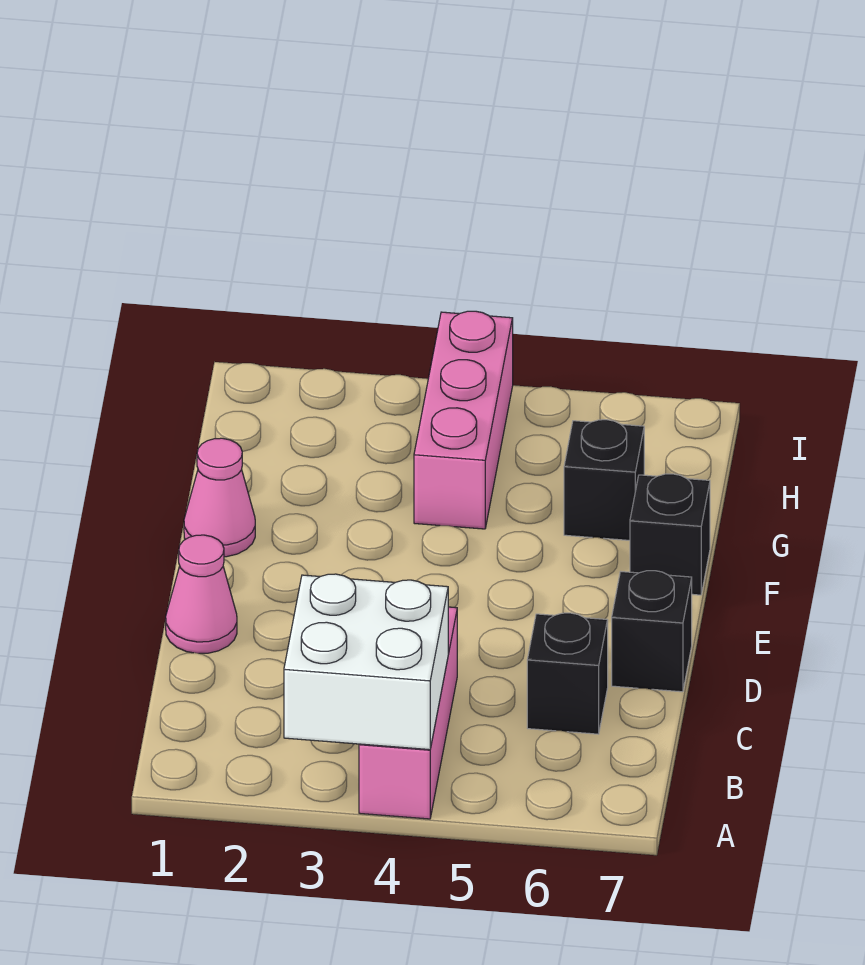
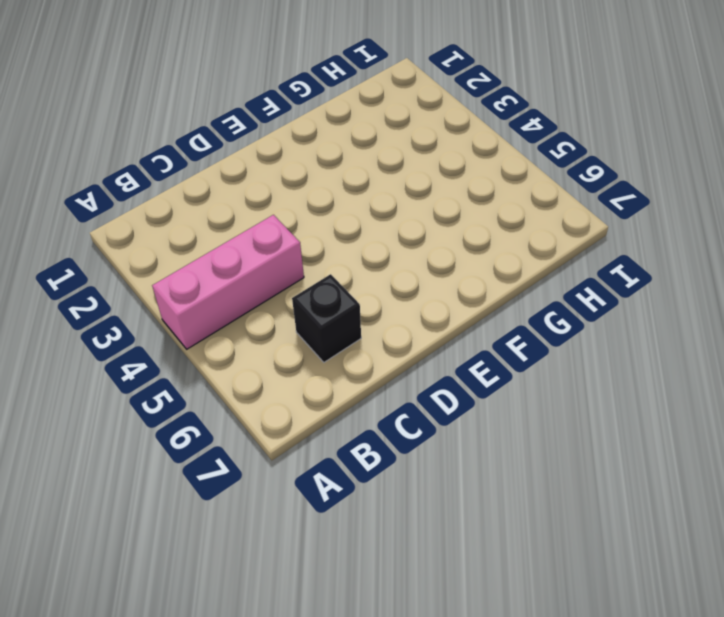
none -> pink 1x1 cone [166,535,237,653]
none -> black 1x1 brick [612,571,692,692]

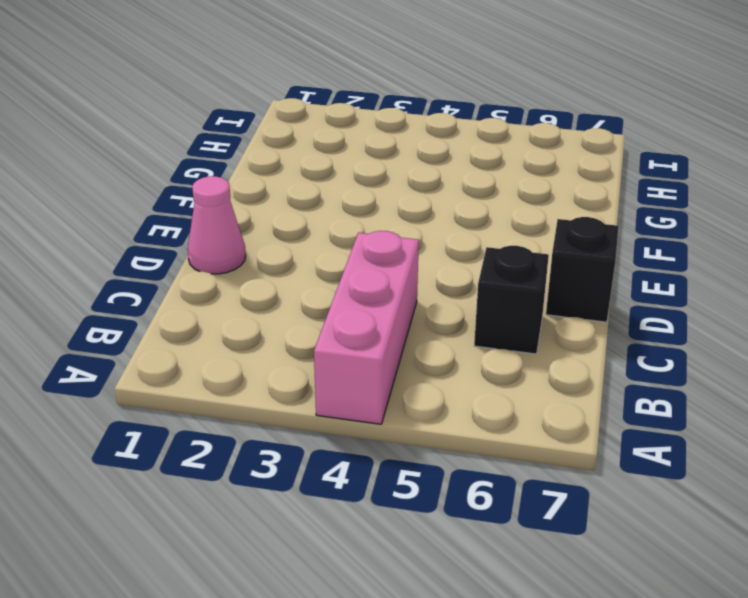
none -> pink 1x1 cone [184,438,255,557]
none -> black 1x1 brick [630,474,710,595]

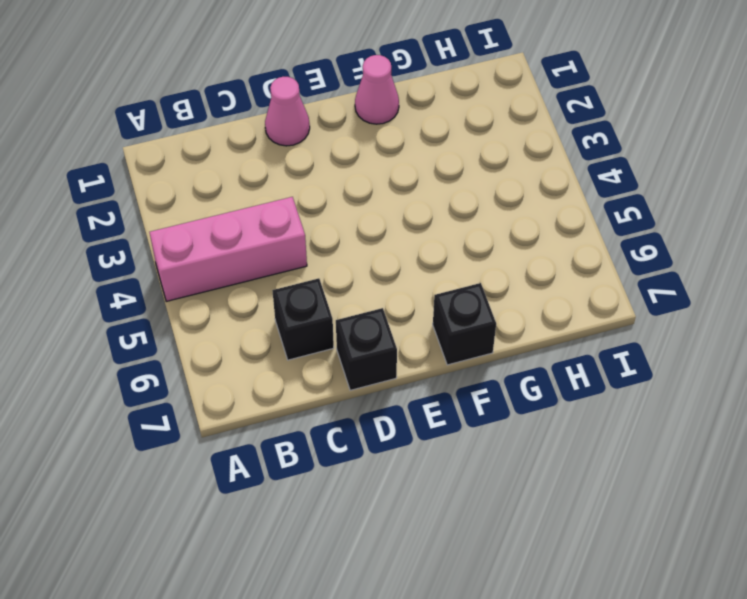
none -> pink 1x3 brick [414,311,513,529]
none -> black 1x1 brick [564,420,644,540]

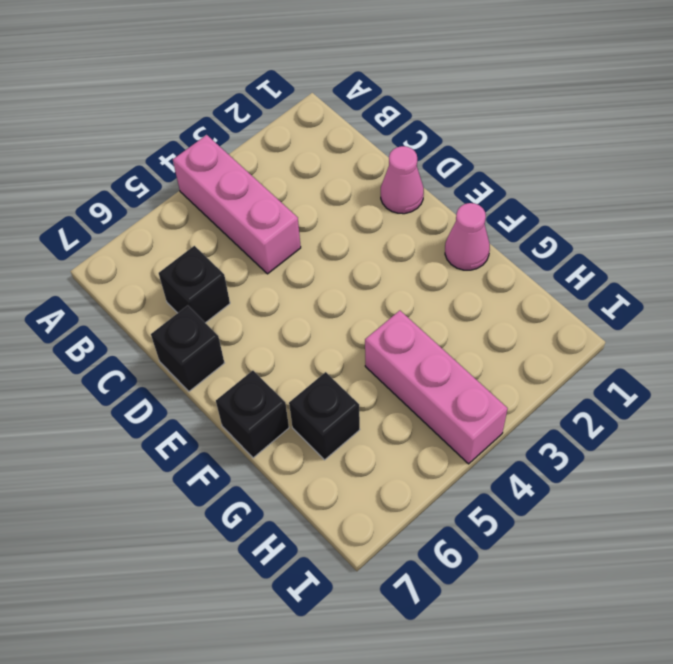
none -> white 2x2 brick [284,574,448,750]

